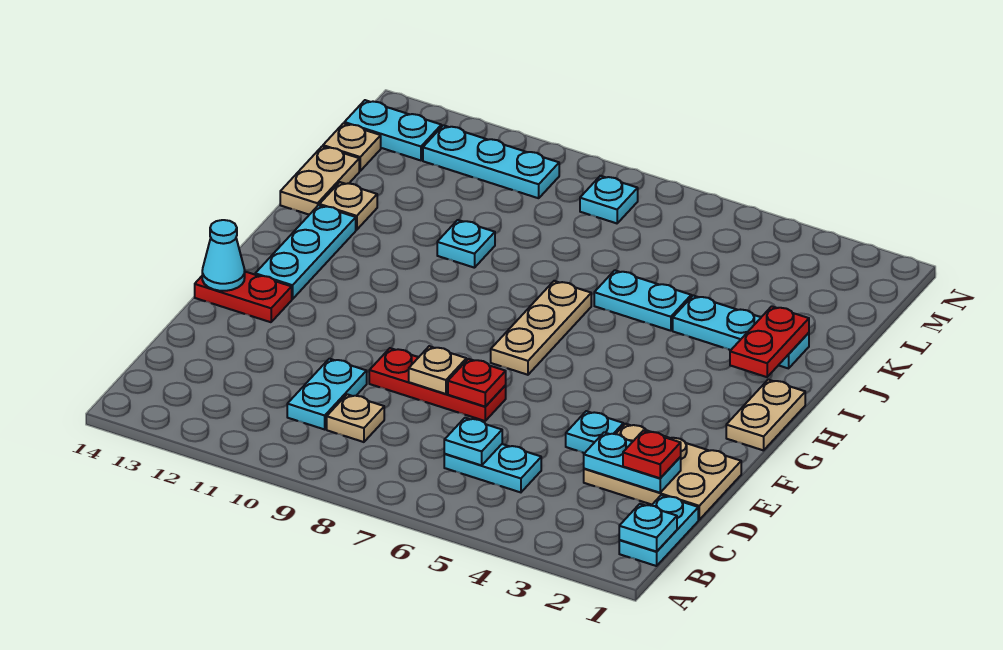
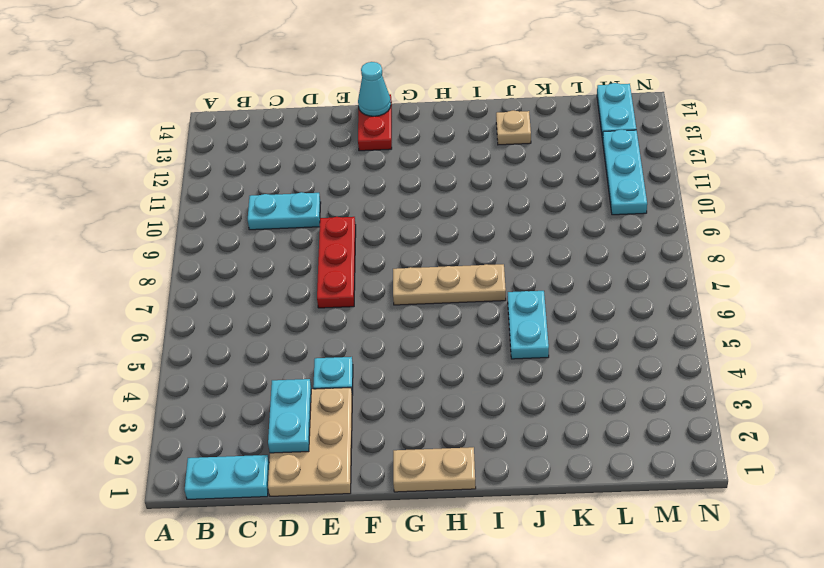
none -> cyan 1x2 plate [444,444,541,492]
none -> tan 1x1 plate [327,394,384,442]
none -> cyan 1x3 plate [255,205,356,299]

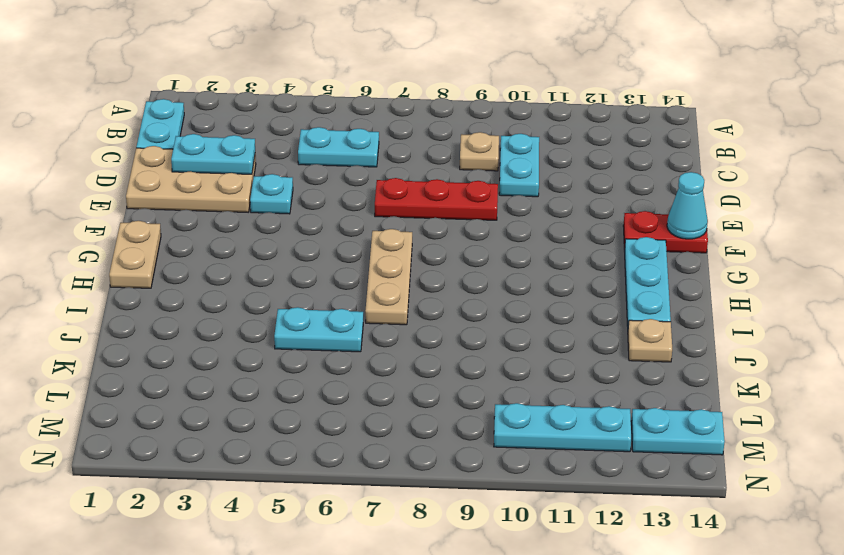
none -> cyan 1x3 plate [673,296,809,368]
none -> cyan 1x1 plate [437,220,495,268]
none -> tan 1x2 plate [280,146,359,215]

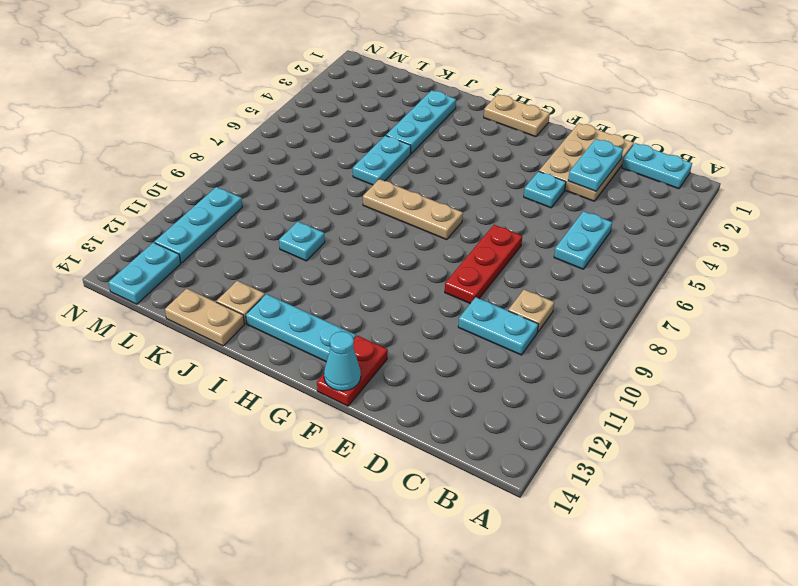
none -> tan 1x1 plate [323,123,381,171]
none -> cyan 1x1 plate [580,176,638,223]
none -> cyan 1x1 plate [619,504,677,552]

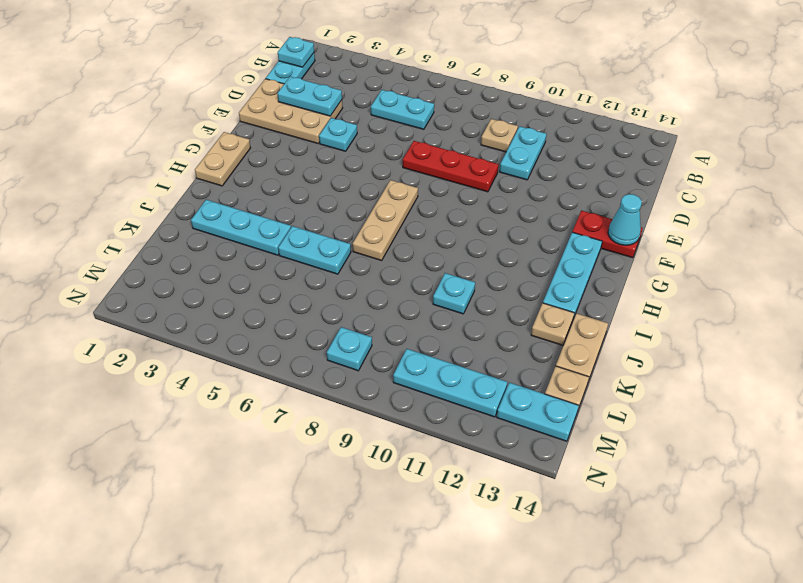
none -> cyan 1x1 plate [444,418,502,465]
none -> red 1x1 plate [448,359,506,407]
none -> tan 1x1 plate [409,346,466,394]

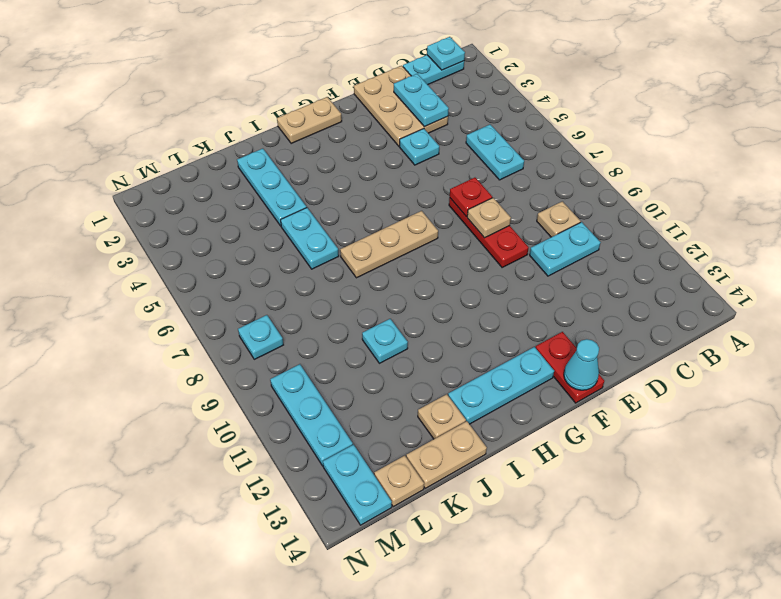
none -> cyan 1x1 plate [444,418,502,465]
none -> red 1x2 plate [730,306,809,377]
none -> red 1x1 plate [623,430,681,478]

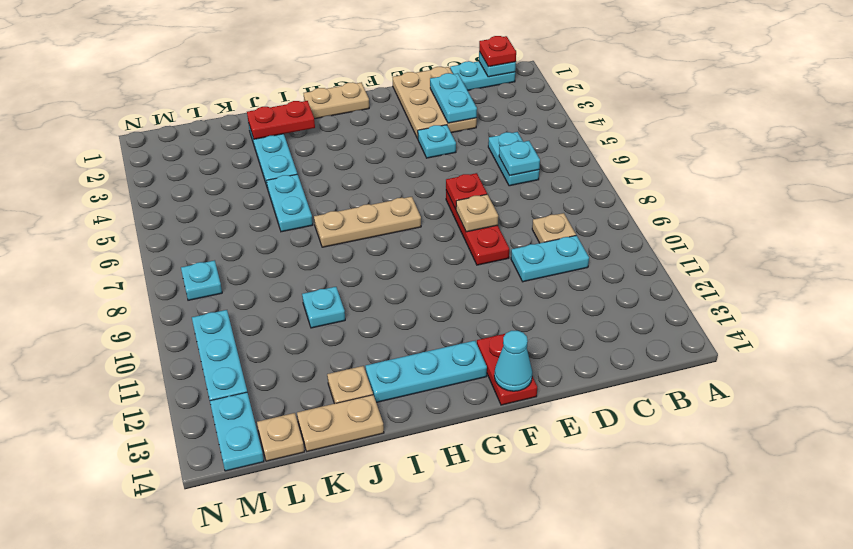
red 1x1 plate [479,36,516,67] -> red 1x1 plate moved to [623,430,681,478]

